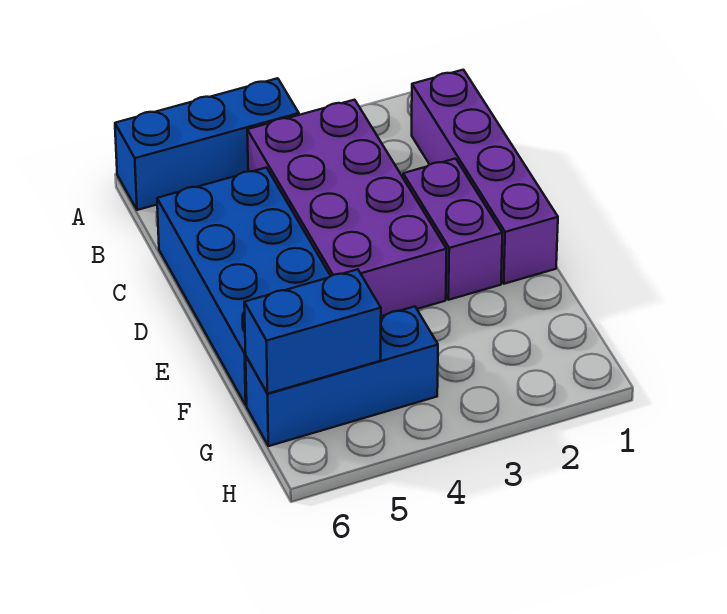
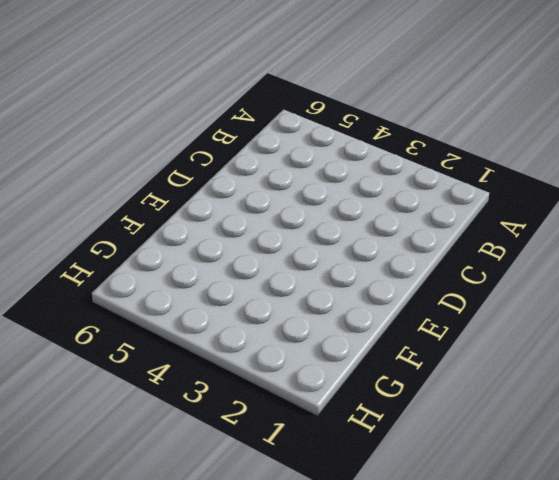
none -> blue 1x3 brick [115,78,299,210]
none -> purple 1x4 brick [412,70,558,284]

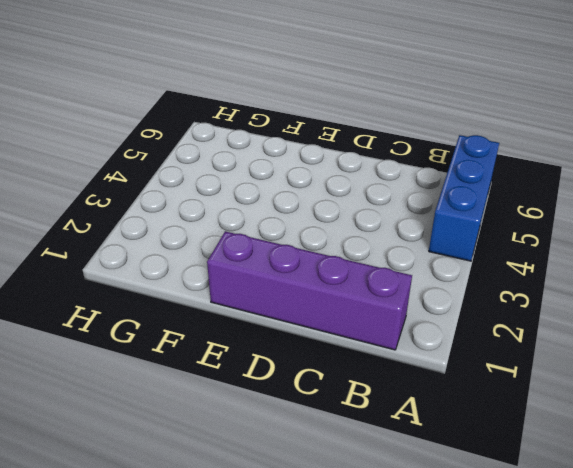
none -> purple 2x4 brick [247,100,447,316]
none -> blue 2x4 brick [157,168,330,405]

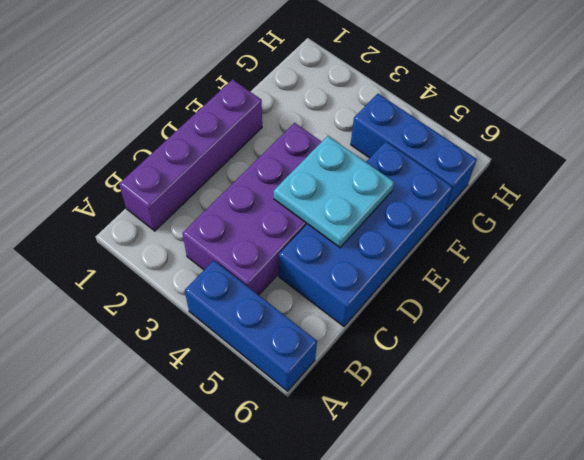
cyan 2x2 plate [274,136,394,248] -> none
none -> purple 1x2 brick [403,159,502,300]
none -> blue 1x2 brick [244,269,381,394]

